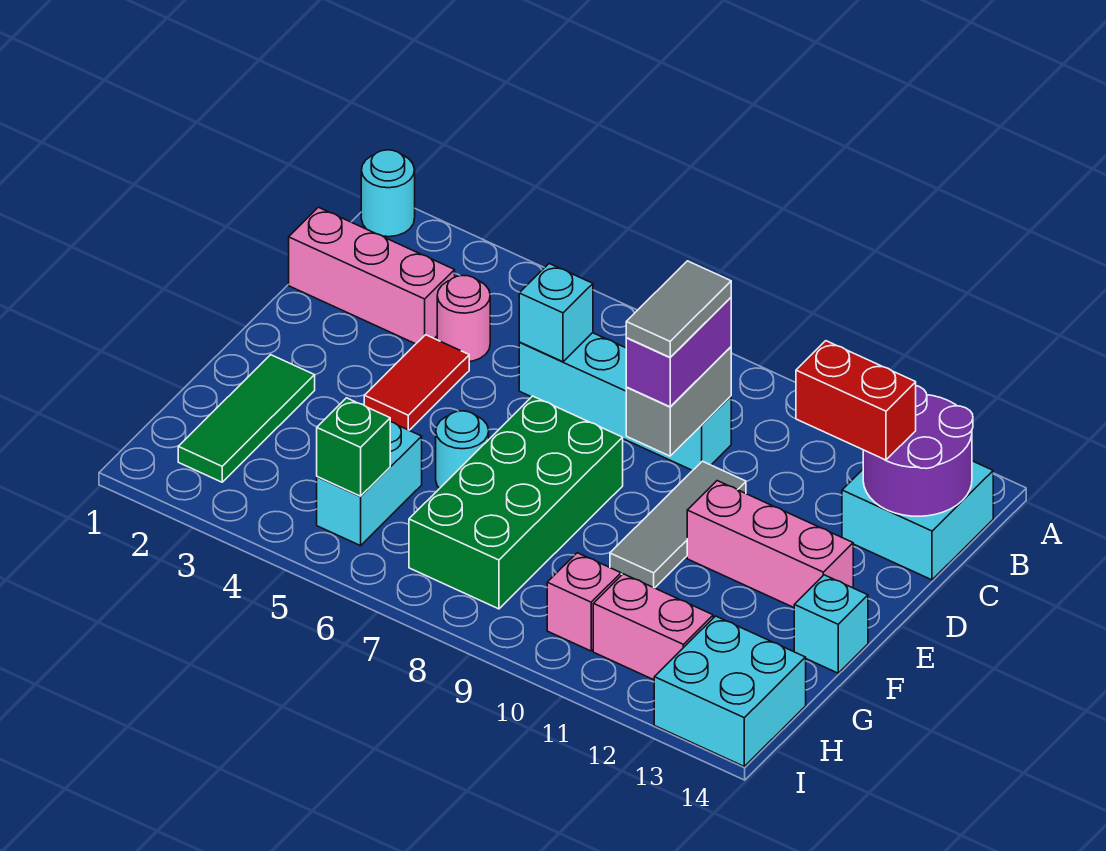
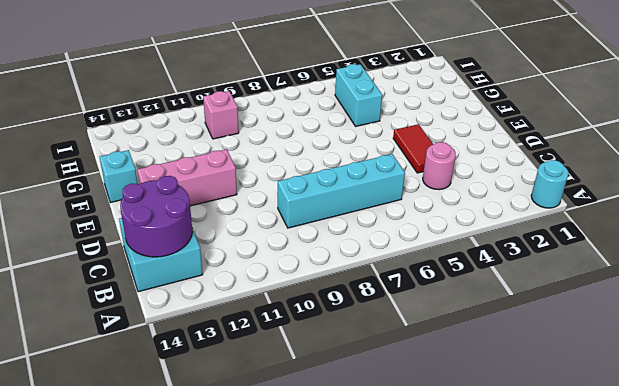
none -> pink 1x3 brick [289,207,455,344]
none -> grey 1x3 tile [610,461,746,588]
none -> green 2x4 brick [409,396,623,609]

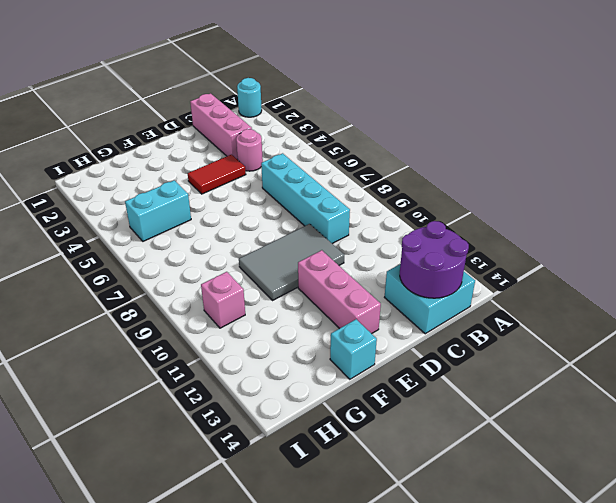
grey 2x3 tile [239,224,344,301] -> grey 1x3 tile [610,461,746,588]
none -> green 2x4 brick [409,396,623,609]
none -> green 1x3 tile [178,355,315,482]
none -> cyan 1x1 round brick [436,411,489,489]

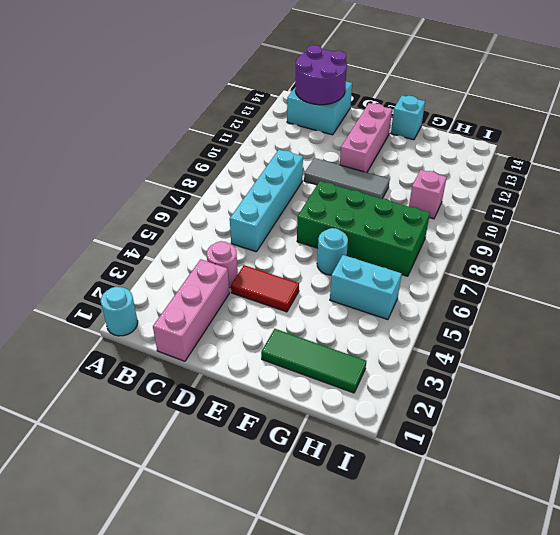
none -> pink 1x2 brick [593,574,713,680]
none -> cyan 2x2 brick [654,616,806,766]
none -> cyan 1x1 brick [519,264,593,362]

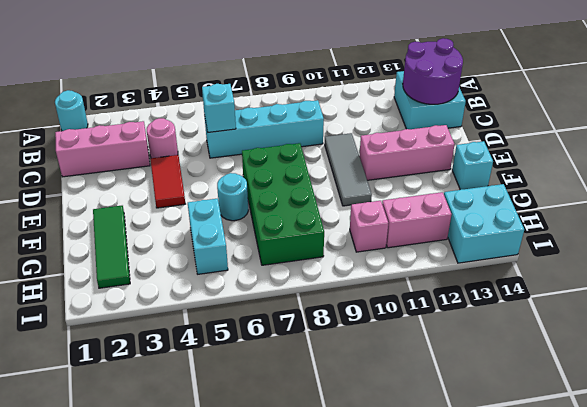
none -> grey 1x2 brick [626,347,731,456]
none -> green 1x1 brick [317,398,390,496]
none -> purple 1x2 brick [626,298,731,407]

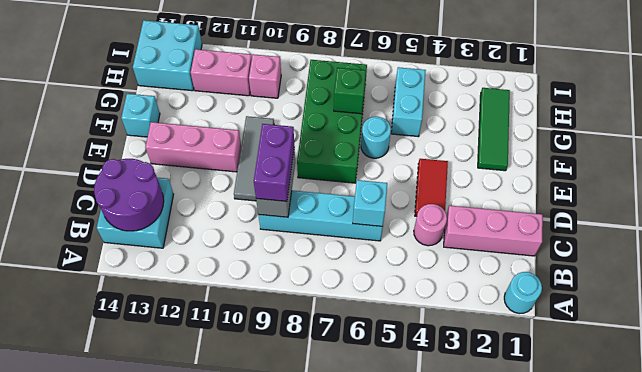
green 1x1 brick [334,68,366,114] -> green 1x1 brick moved to [317,398,390,496]
none -> red 1x2 brick [796,341,916,460]
none -> grey 1x2 tile [626,261,731,357]

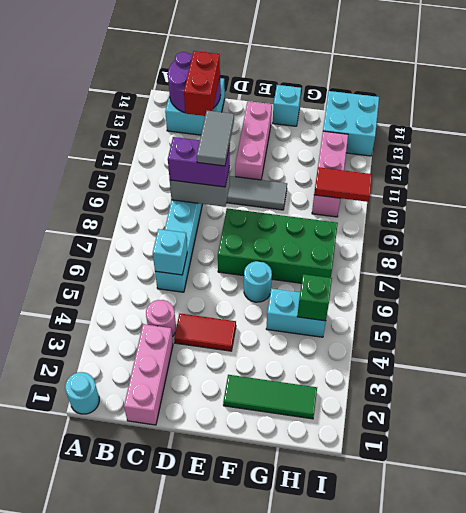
grey 1x2 tile [197,111,234,166] -> grey 1x2 tile turned to [626,261,731,357]
red 1x2 tile [314,167,372,202] -> none

